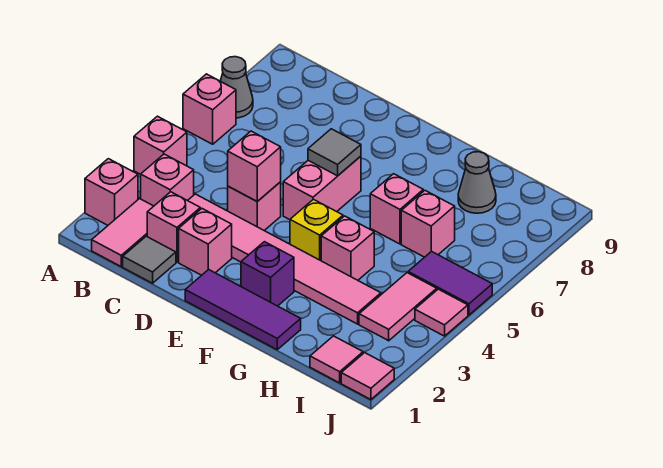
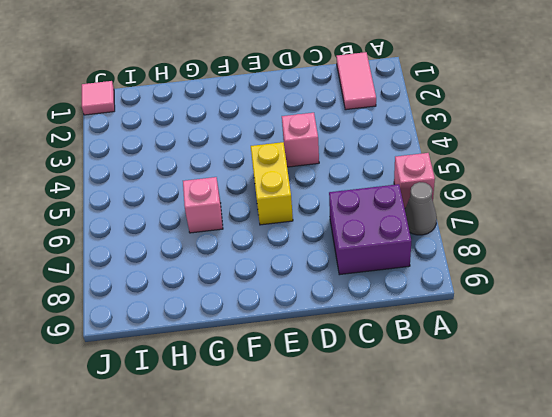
purple 2x2 brick [329,184,411,275] -> none
yellow 1x2 brick [251,142,293,225] -> pink 1x2 brick [283,156,361,220]
none -> pink 1x1 brick [85,159,138,225]
none -> pink 1x1 brick [134,116,187,174]
none -> pink 1x1 brick [141,154,194,206]

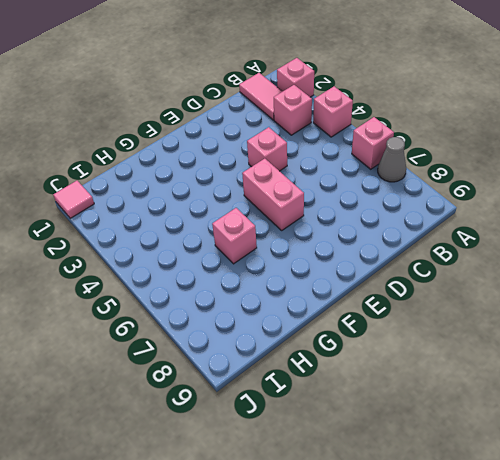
none -> grey 1x1 tile [123,236,176,283]
none -> pink 1x1 brick [147,192,200,262]
none -> pink 1x6 tile [188,194,381,324]

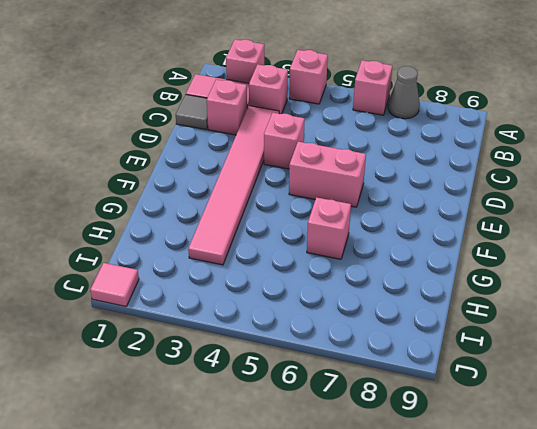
none -> pink 1x1 brick [179,209,232,275]
none -> purple 1x3 tile [185,269,301,349]
none -> purple 1x1 brick [241,242,294,306]

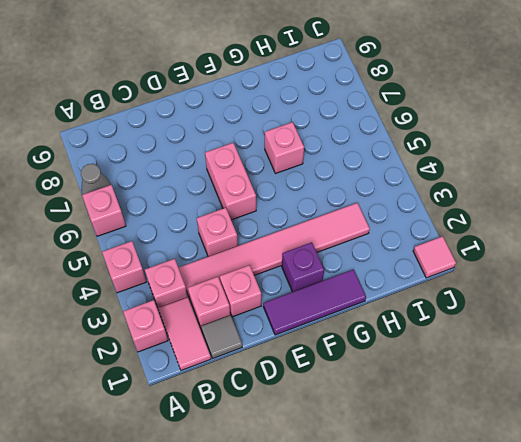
none -> yellow 1x1 brick [290,199,343,261]
none -> pink 1x1 brick [321,216,374,280]
none -> pink 1x1 brick [401,191,455,257]

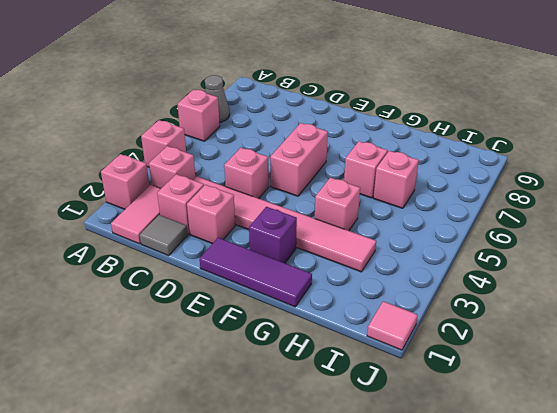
none -> yellow 1x1 brick [290,199,343,261]
none -> grey 1x1 cone [458,152,496,213]
none -> pink 1x1 tile [310,336,363,383]

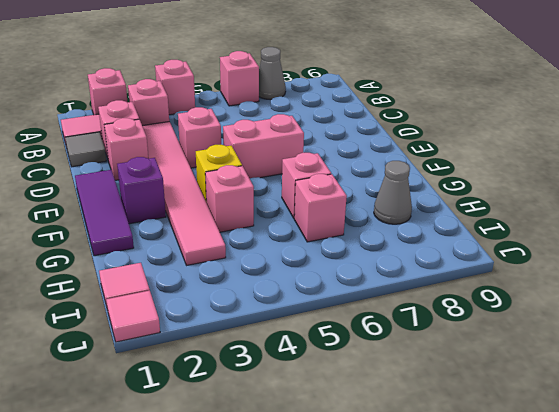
none -> pink 1x2 tile [359,273,437,341]
none -> purple 1x2 tile [408,251,492,315]
none -> pink 1x1 tile [415,289,468,336]

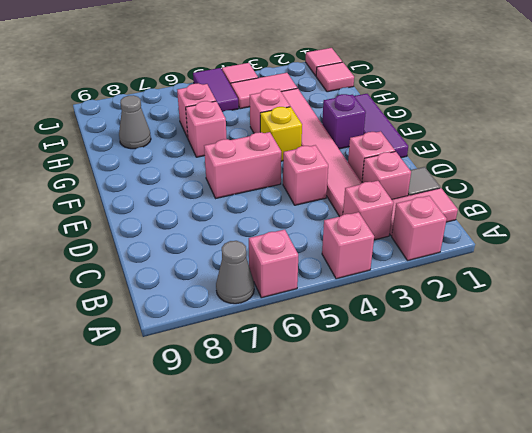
none -> pink 1x1 brick [228,131,281,201]
none -> grey 1x1 tile [308,129,361,176]

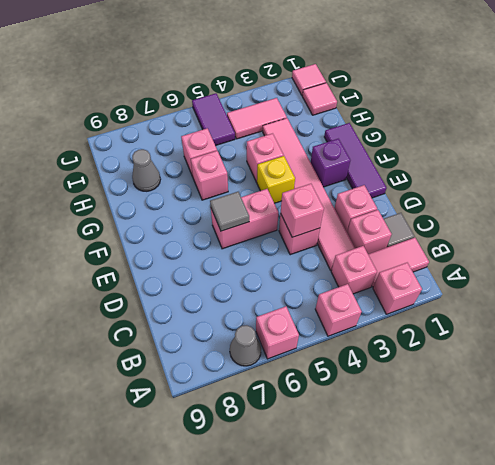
none -> pink 1x1 tile [415,289,468,336]

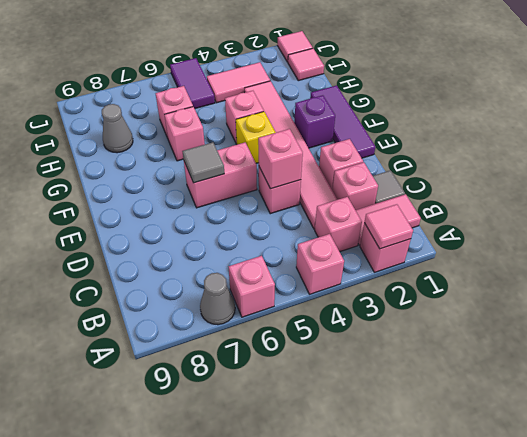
pink 1x1 tile [364,204,413,249] -> pink 1x1 tile moved to [415,289,468,336]

